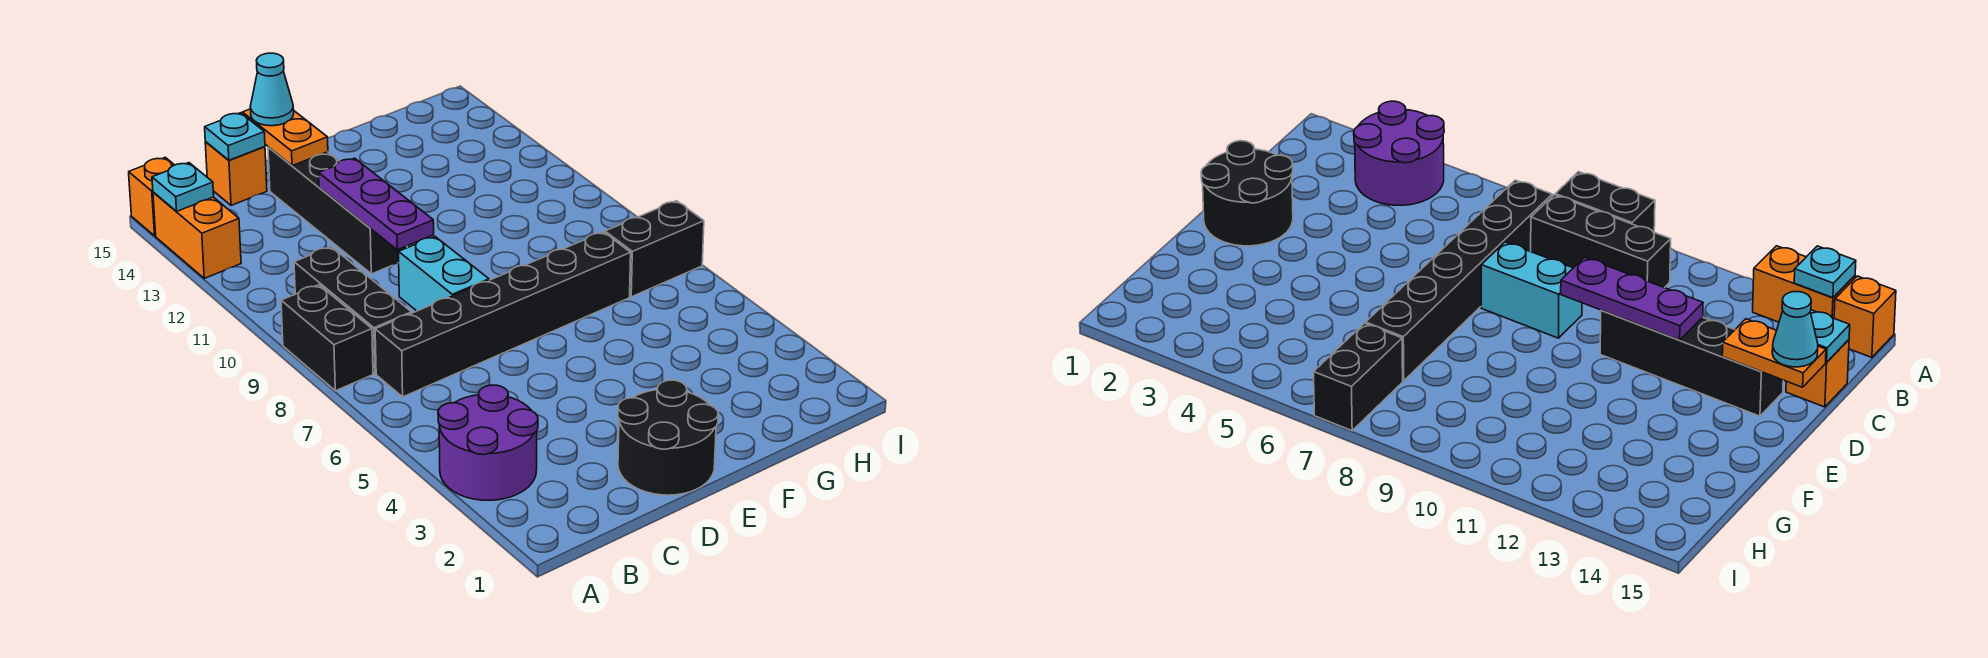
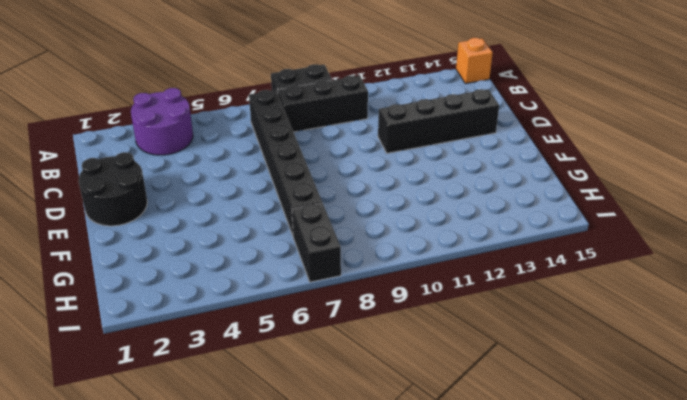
none -> orange 1x2 brick [153,192,241,278]
none -> orange 1x1 brick [205,142,267,205]
none -> cyan 1x2 brick [399,236,489,311]

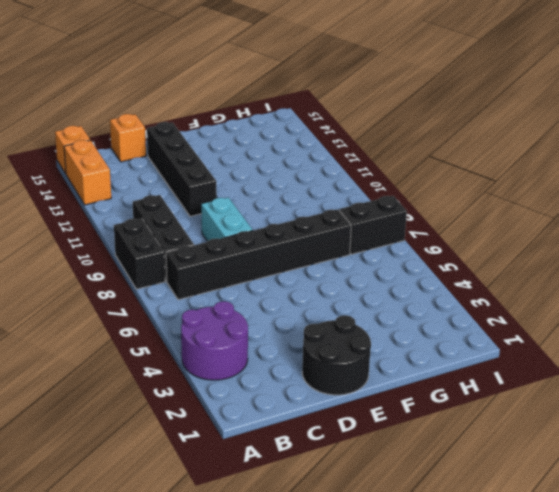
none -> cyan 1x1 plate [152,163,214,212]
none -> cyan 1x1 plate [205,113,265,160]
none -> purple 1x3 plate [319,158,434,250]

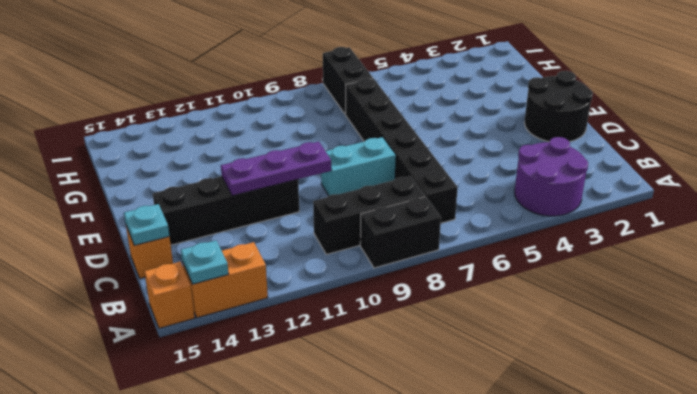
none -> orange 1x2 plate [242,109,328,166]
none -> cyan 1x1 cone [250,53,294,126]

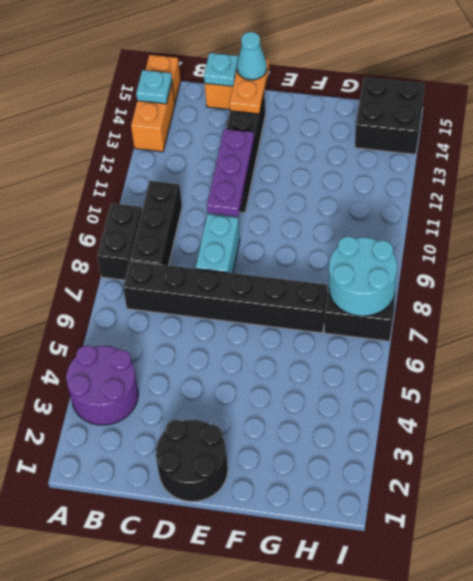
cyan 2x2 round brick [329,237,397,316] -> none
black 2x2 brick [355,77,425,155] -> none

